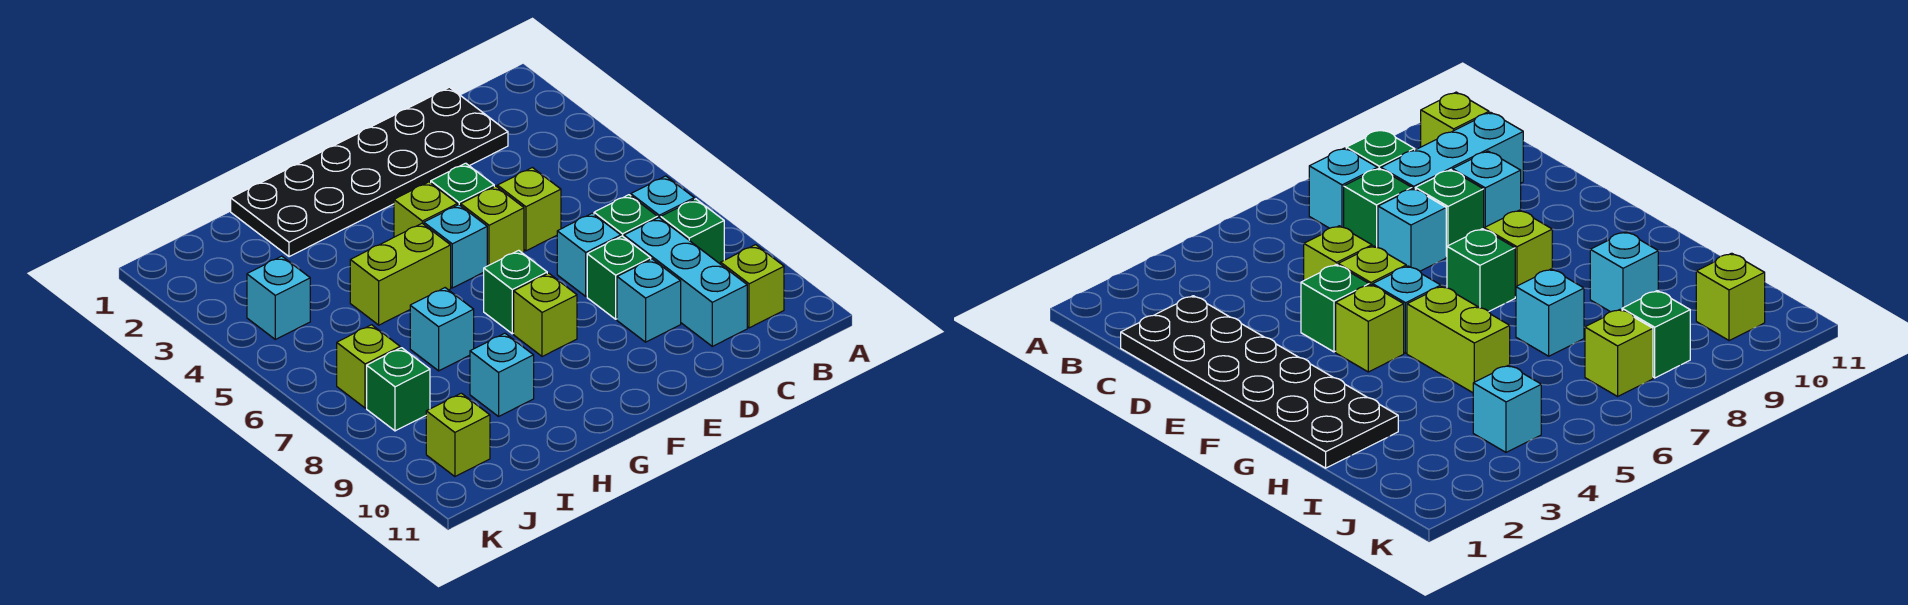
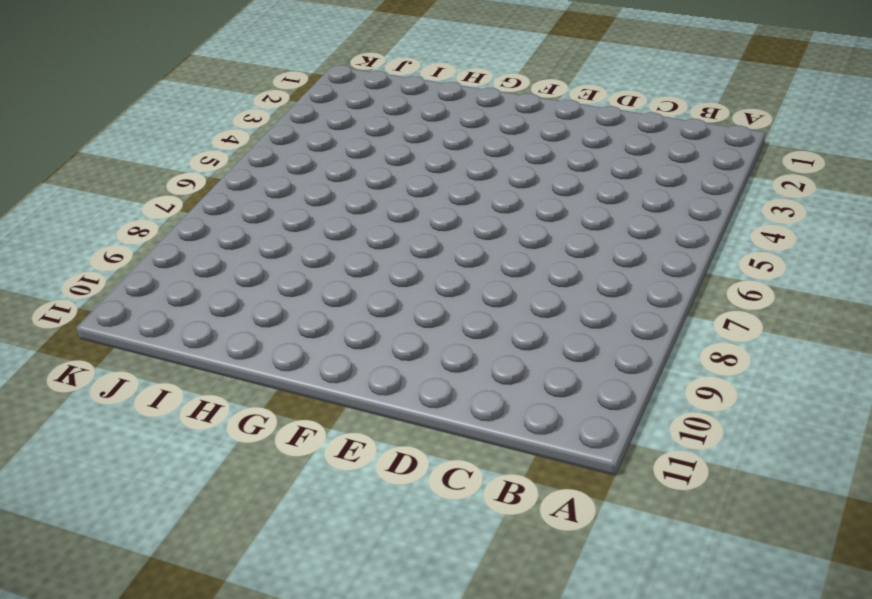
none -> cyan 1x1 brick [631,176,694,218]
none -> green 1x1 brick [661,199,724,264]
none -> lime 1x1 brick [721,245,784,328]

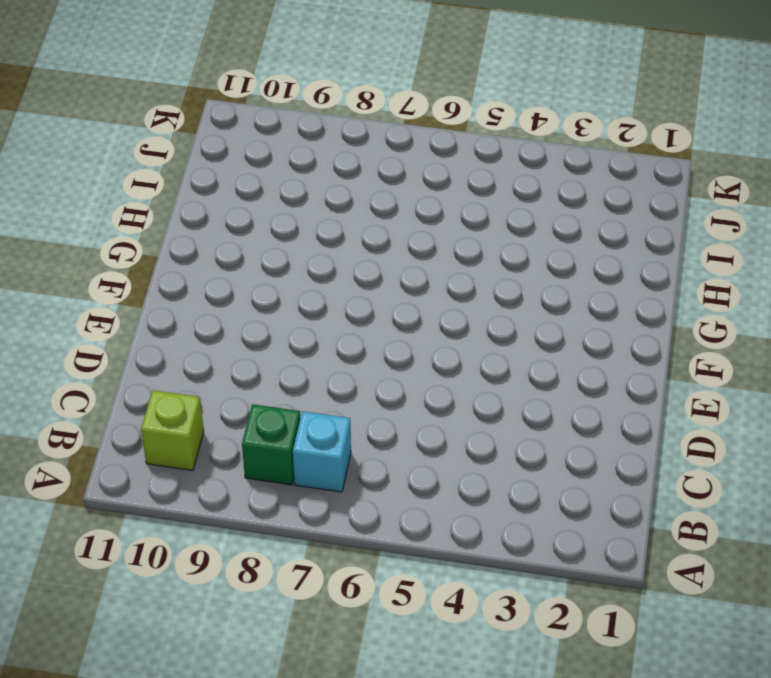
none -> black 2x6 plate [231,87,508,257]
none -> green 1x1 brick [594,195,658,237]
none -> cyan 1x3 brick [624,218,747,346]

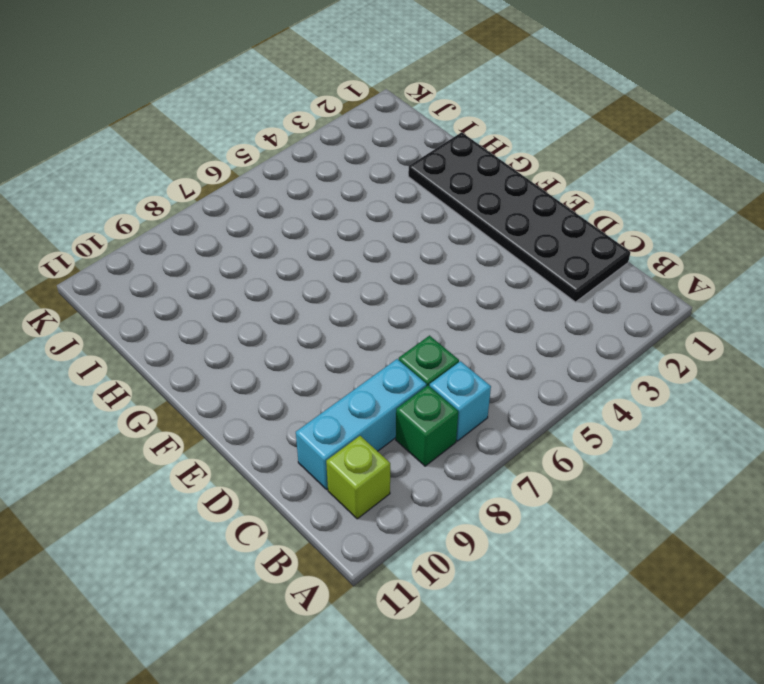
none -> lime 1x1 brick [497,168,561,251]
none -> cyan 1x1 brick [557,213,621,296]
none -> green 1x1 brick [587,236,651,319]

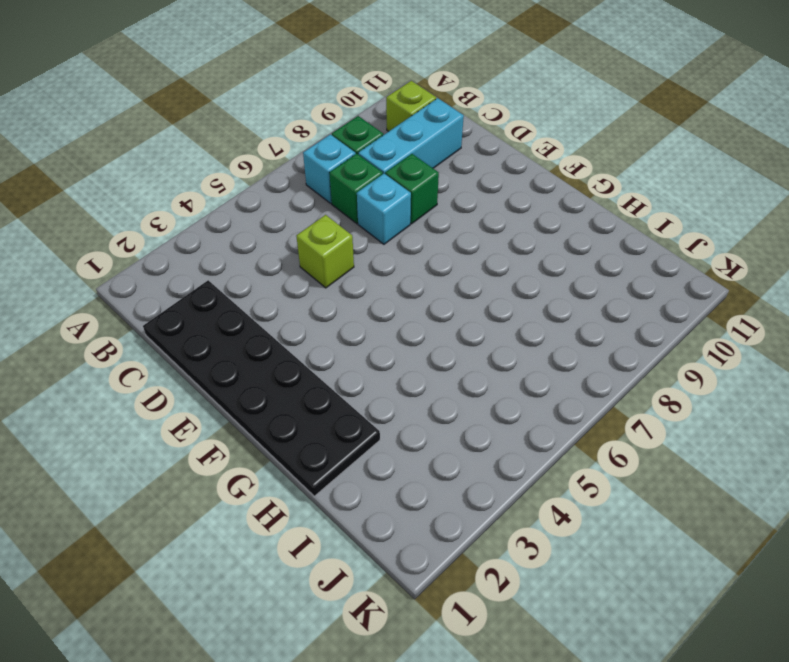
none -> cyan 1x1 brick [617,259,681,342]
none -> green 1x1 brick [431,163,494,206]
none -> lime 1x1 brick [461,186,524,266]

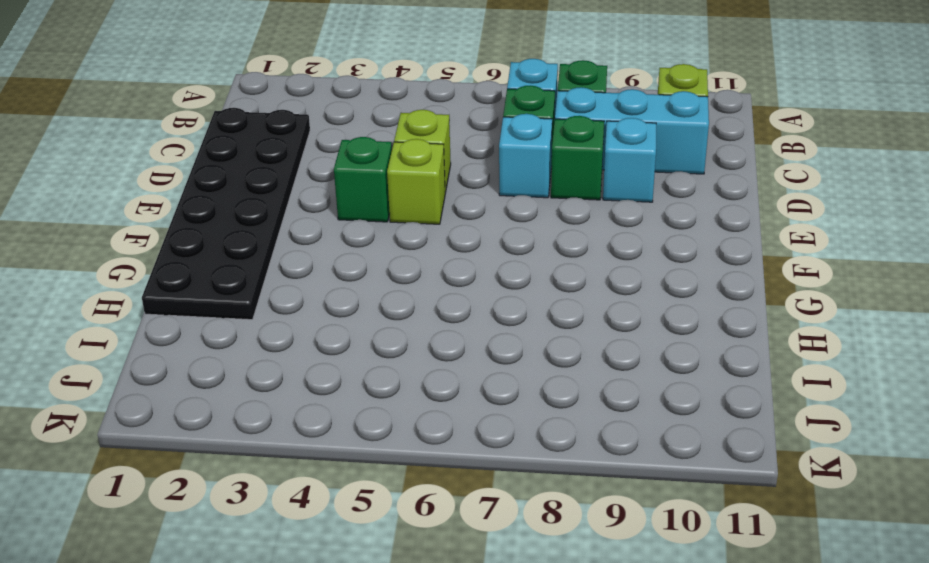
none -> lime 1x1 brick [394,182,457,237]
none -> cyan 1x1 brick [424,205,487,288]
none -> green 1x1 brick [484,250,547,334]

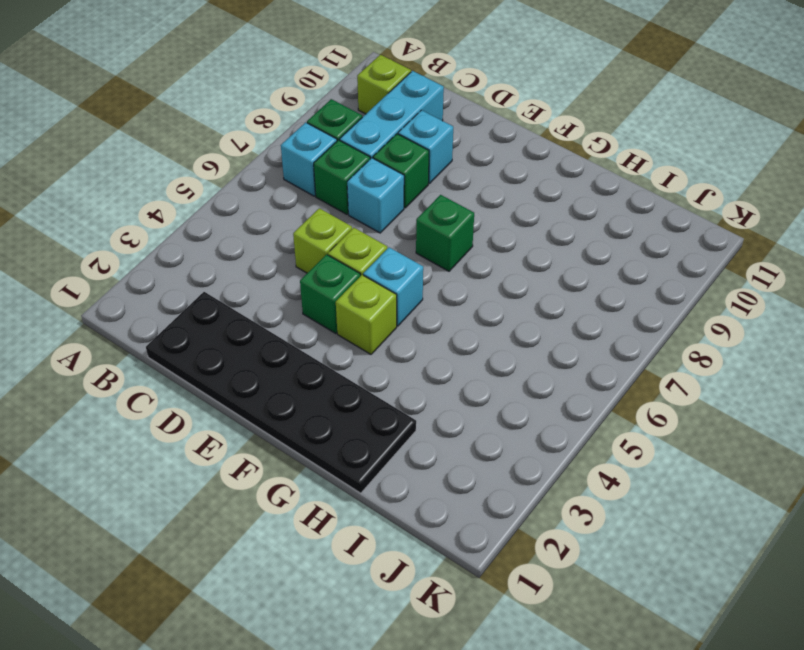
none -> lime 1x1 brick [514,273,577,357]
none -> lime 1x2 brick [350,223,451,325]
none -> cyan 1x1 brick [410,288,474,371]

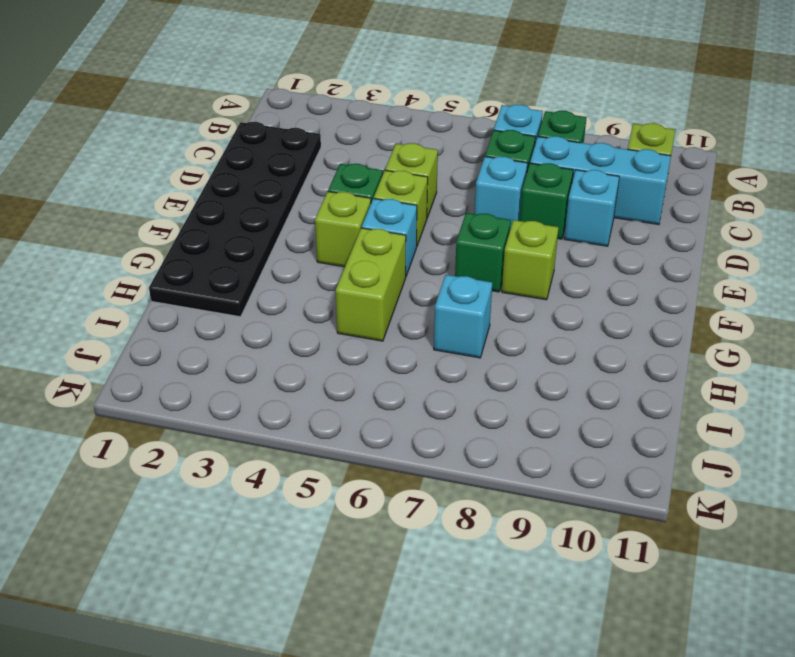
none -> cyan 1x1 brick [470,333,534,416]
none -> cyan 1x1 brick [247,256,310,339]
none -> lime 1x1 brick [337,325,400,408]

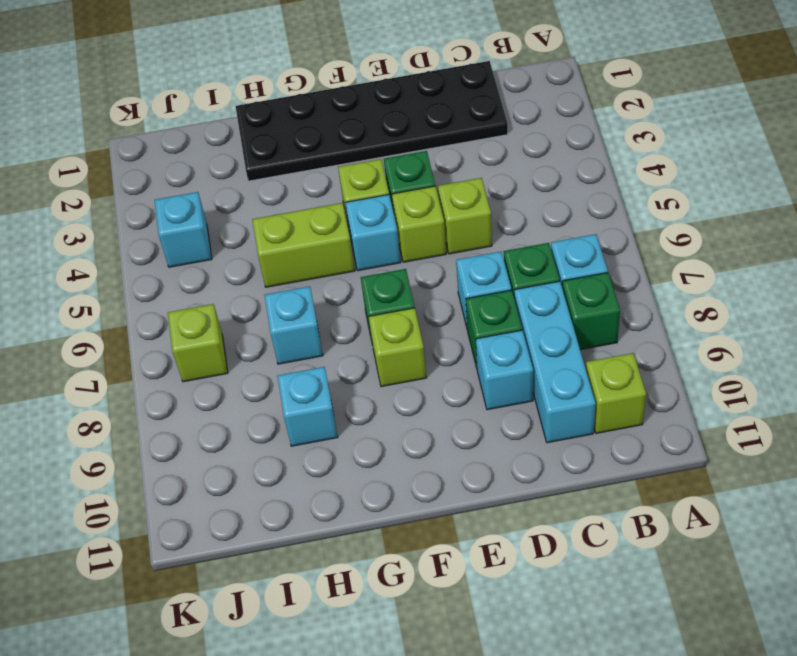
none -> green 1x1 brick [367,348,430,431]
none -> lime 1x1 brick [426,393,490,476]

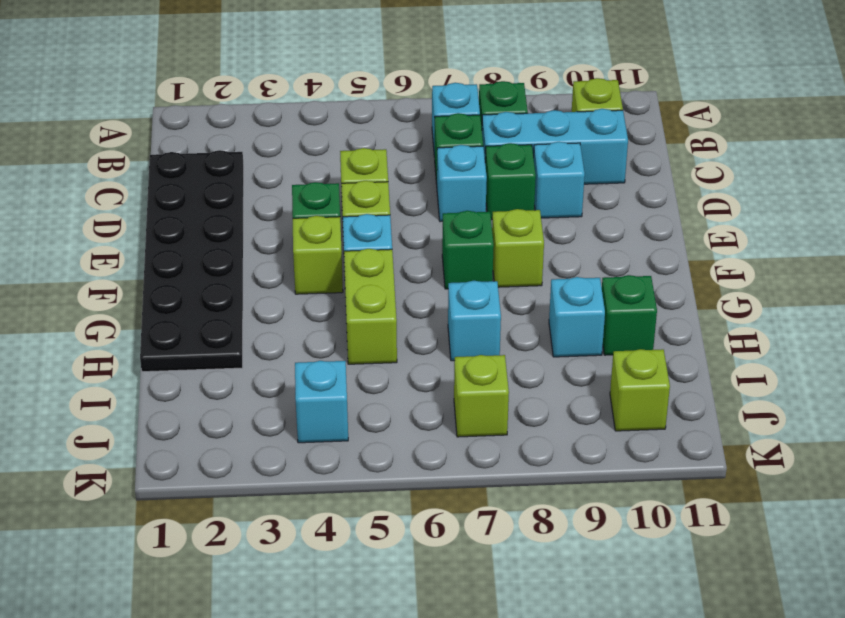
green 1x1 brick [602,275,657,355] -> green 1x1 brick moved to [367,348,430,431]

